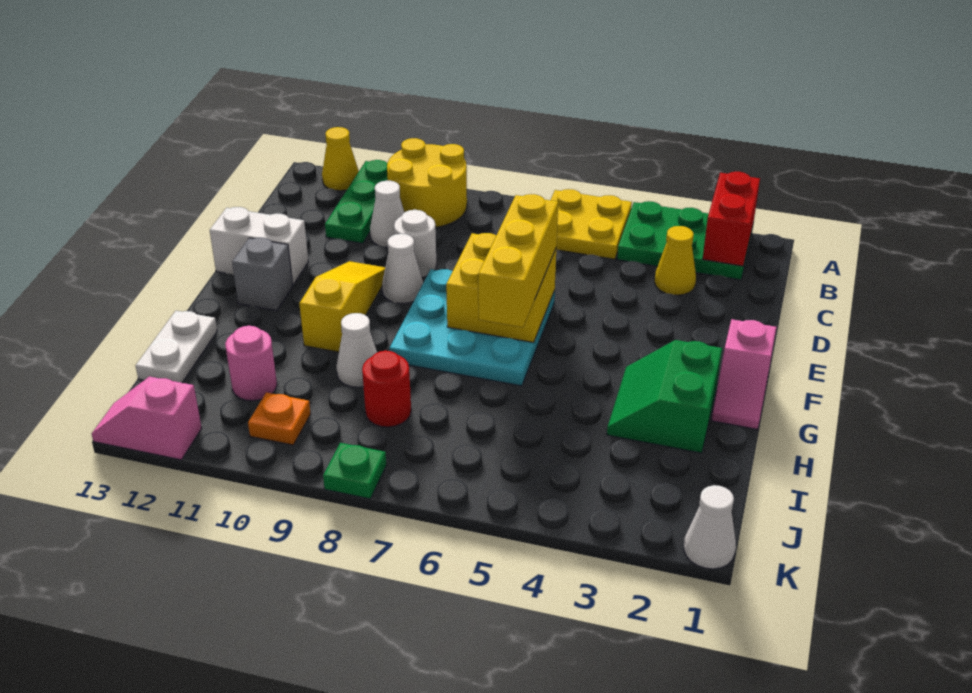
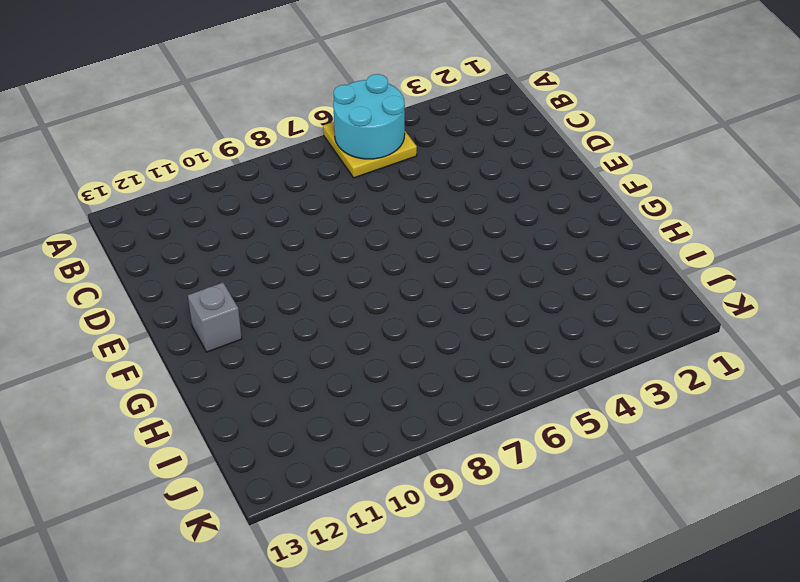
cyan 2x2 round brick [333,74,405,159] -> none
none -> green 2x3 plate [617,201,754,280]
none -> yellow 2x2 round brick [387,138,467,227]
none -> green 1x3 plate [325,160,388,243]

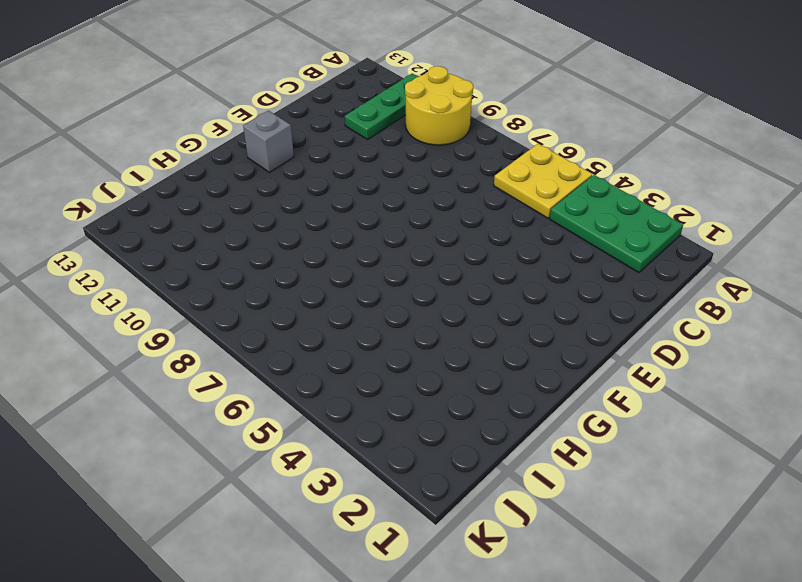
none -> yellow 1x1 cone [322,127,359,191]
none -> yellow 1x1 cone [655,226,696,295]
none -> white 1x1 cone [370,181,404,247]

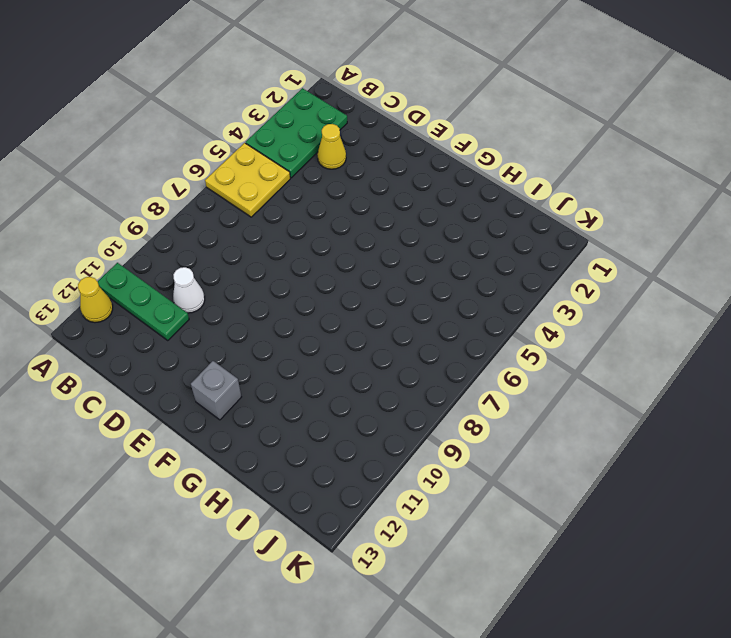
none -> yellow 2x2 round brick [387,138,467,227]
none -> white 1x1 round brick [394,210,437,277]
none -> cyan 3x3 plate [389,269,555,386]

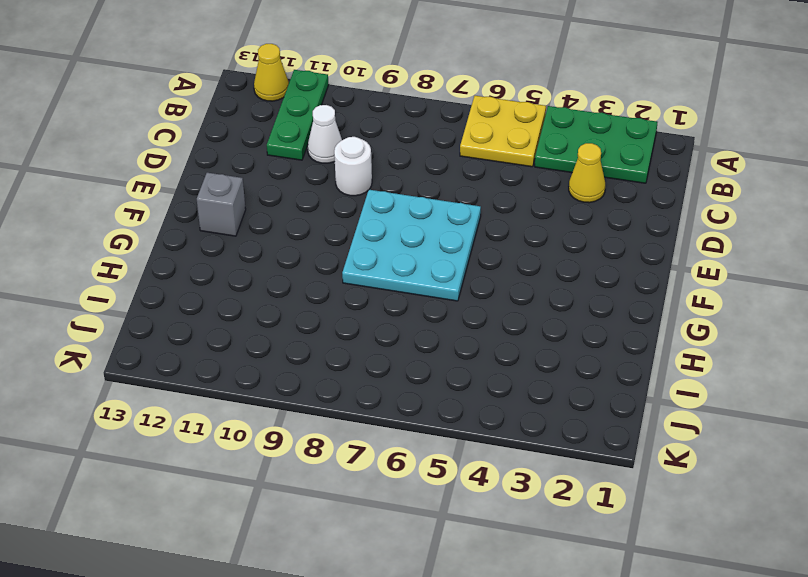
none -> yellow 2x2 round brick [387,138,467,227]
none -> white 1x1 cone [382,234,423,303]
none -> yellow 1x3 slope [299,261,385,352]

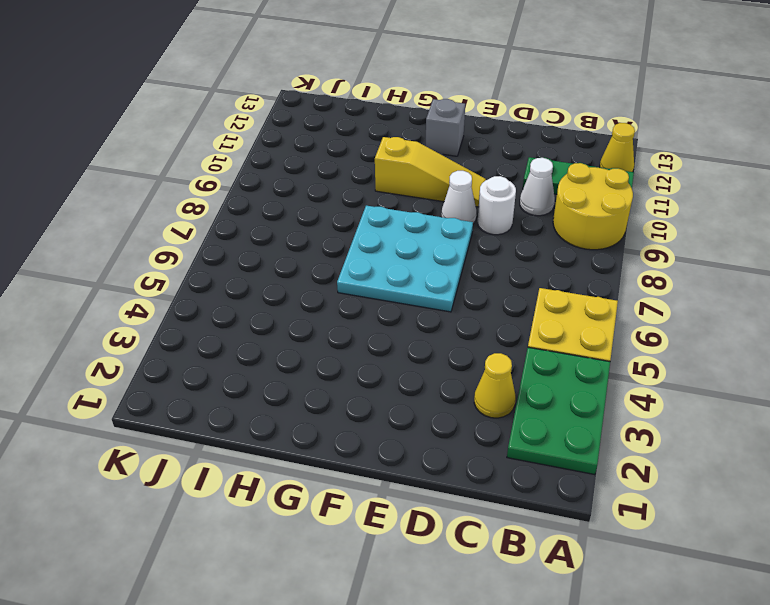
none -> white 1x2 brick [210,207,308,285]
none -> pink 1x2 slope [712,319,776,429]
none -> green 2x2 slope [607,340,722,453]

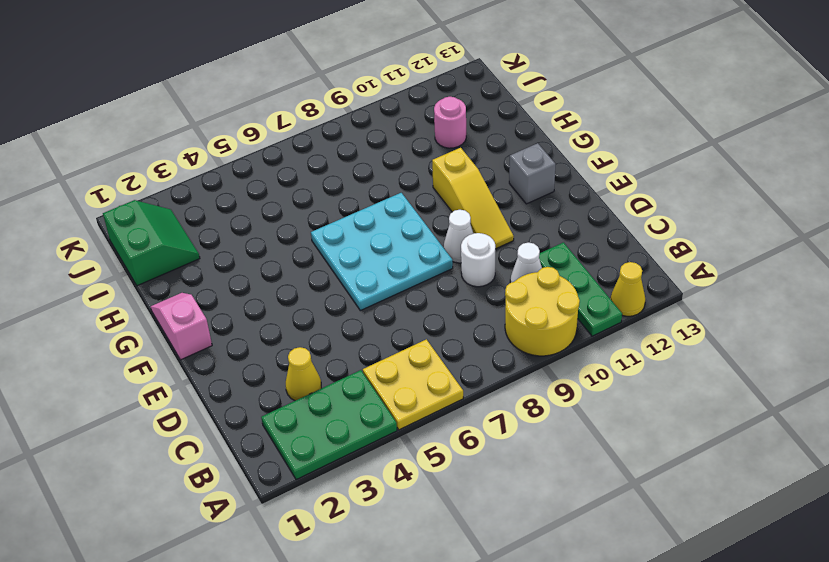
green 2x2 slope [103,200,200,286] -> green 2x2 slope moved to [607,340,722,453]
none -> white 1x2 brick [210,207,308,285]
none -> white 1x1 cone [336,313,377,387]
none -> white 1x2 plate [136,311,217,383]

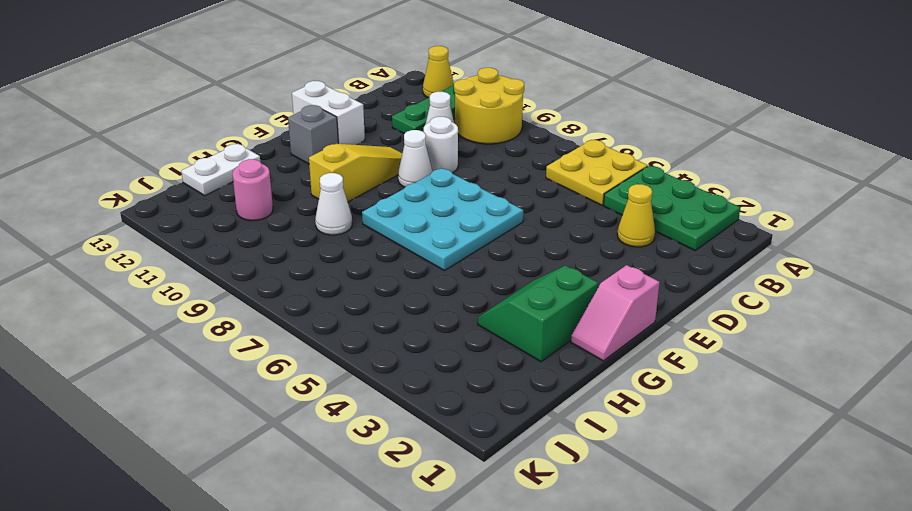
none -> red 1x1 round brick [362,351,411,427]
none -> orange 1x1 plate [248,392,311,445]
none -> white 1x1 cone [684,485,736,569]

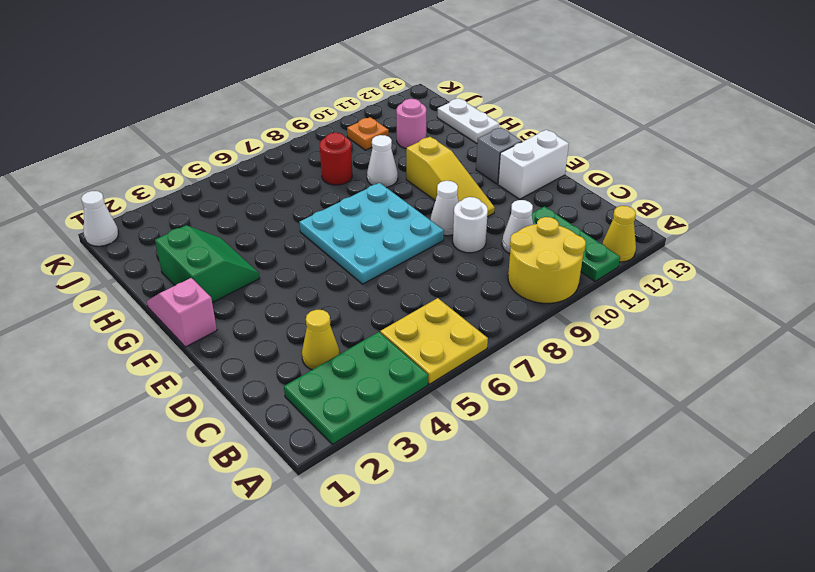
none -> green 1x1 plate [323,443,386,499]
none -> pink 1x2 slope [92,376,202,460]
none -> red 1x2 brick [703,172,760,266]

